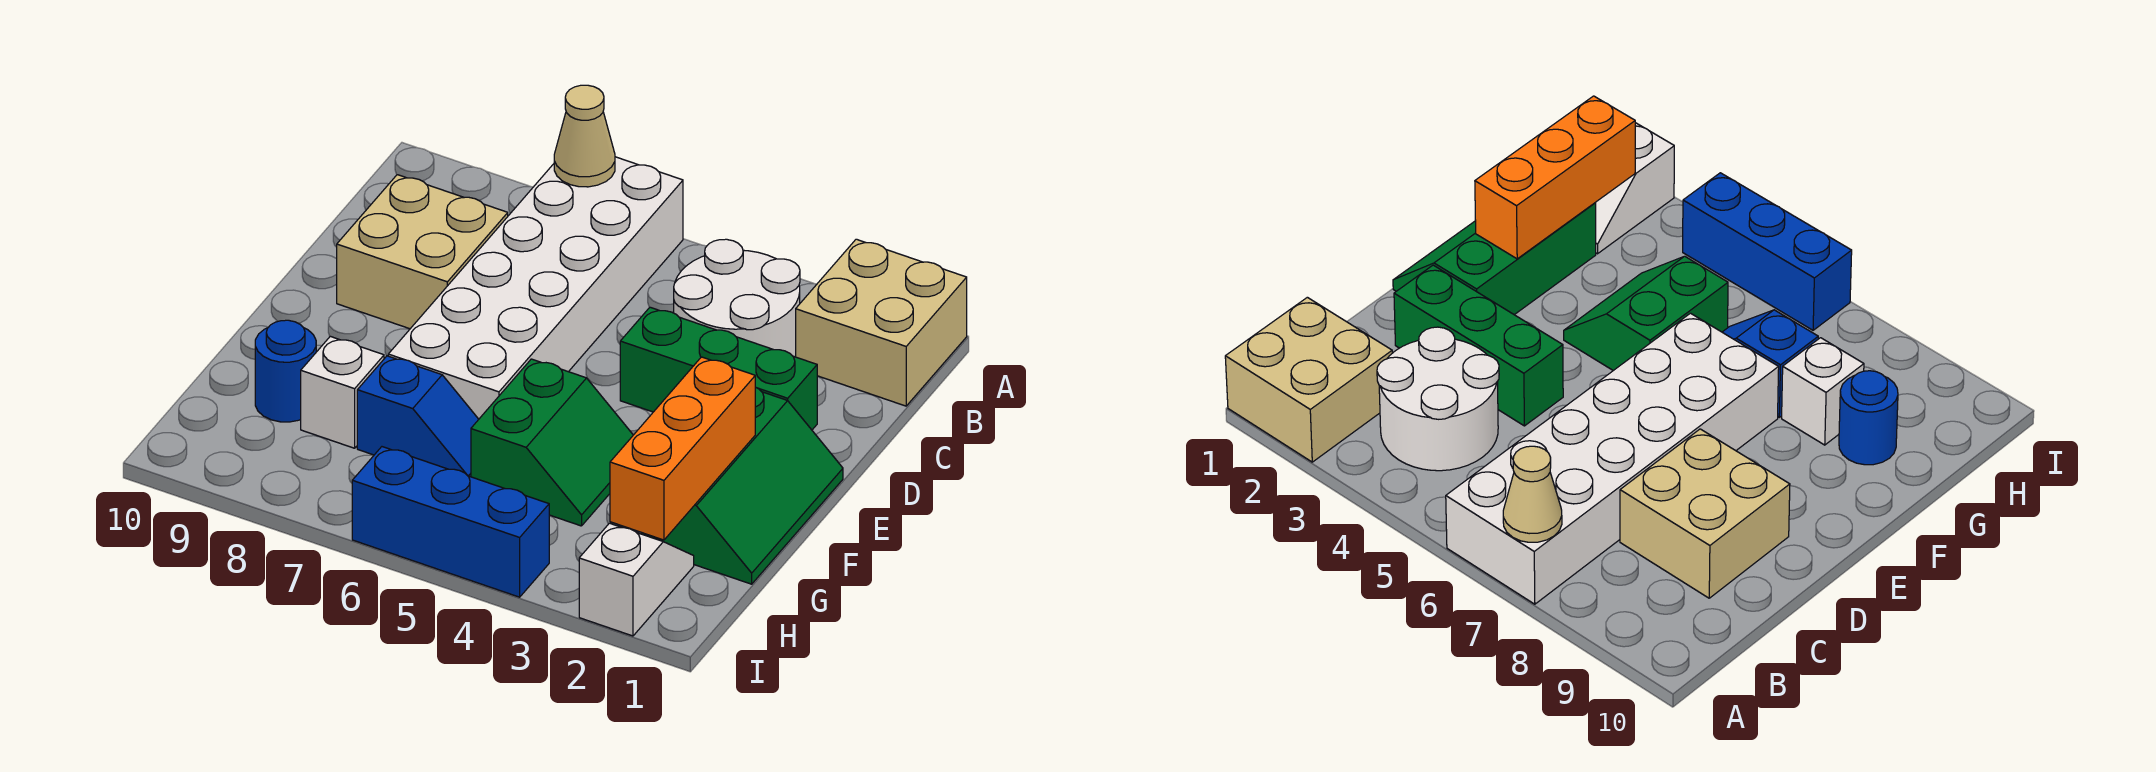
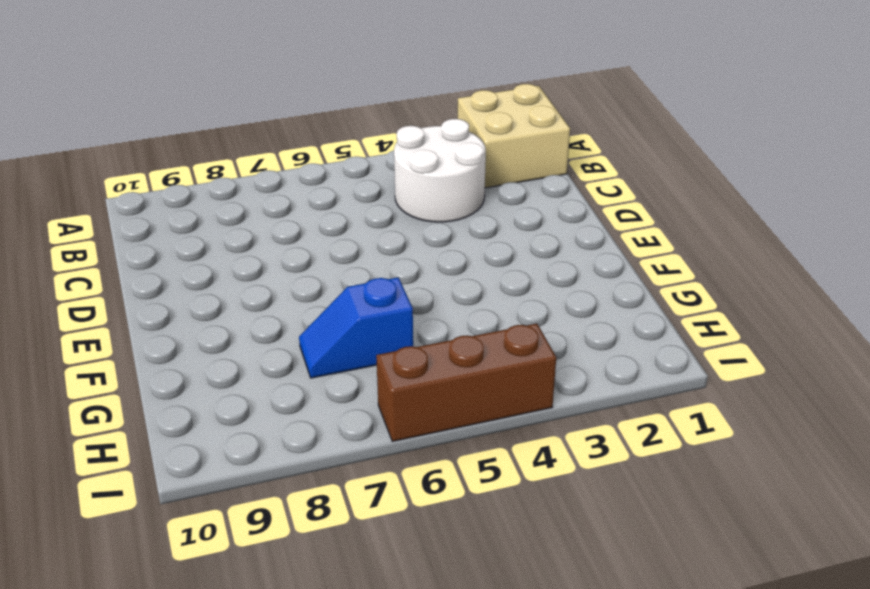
blue 1x2 slope [299,277,413,378] -> blue 1x2 slope turned to [357,356,479,477]
brown 1x3 brick [376,324,556,441] -> blue 1x3 brick [352,447,549,597]
none -> white 2x6 brick [388,157,683,419]
none -> tan 2x2 brick [337,175,508,329]
none -> green 1x3 brick [620,307,817,430]

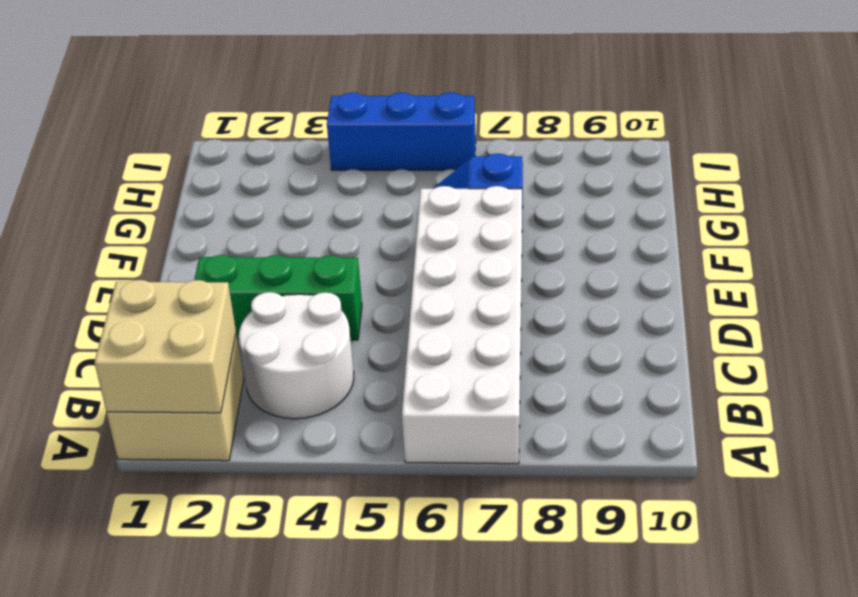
tan 2x2 brick [94,280,236,413] -> tan 2x2 brick moved to [337,175,508,329]
none -> green 2x3 slope [641,387,843,584]
none -> green 2x2 slope [471,359,633,526]
none -> white 1x1 brick [301,336,384,448]

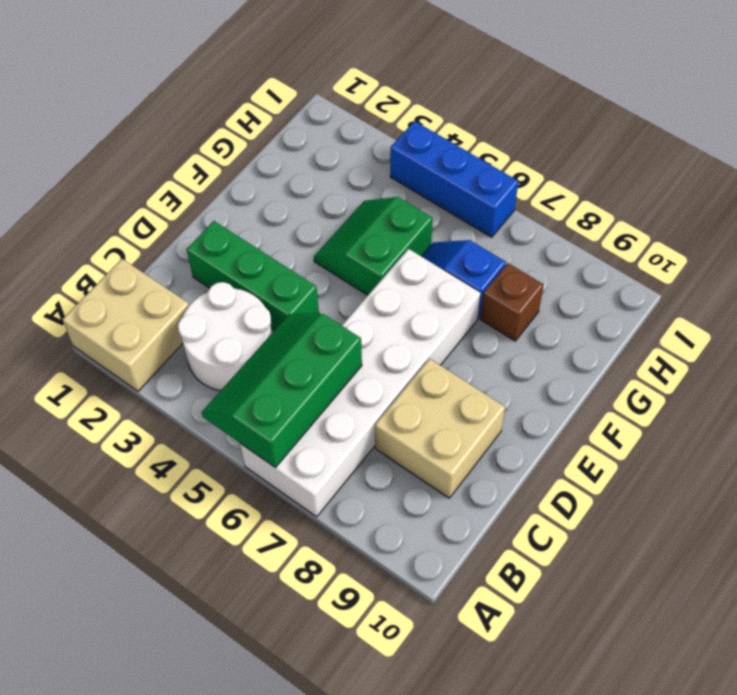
green 2x3 slope [202,314,362,467] -> green 2x3 slope moved to [641,387,843,584]
brown 1x1 brick [480,263,544,341] -> white 1x1 brick [301,336,384,448]
none -> blue 1x1 round brick [255,320,316,422]
none -> white 1x2 slope [579,523,694,636]
none -> tan 1x1 cone [554,85,615,187]

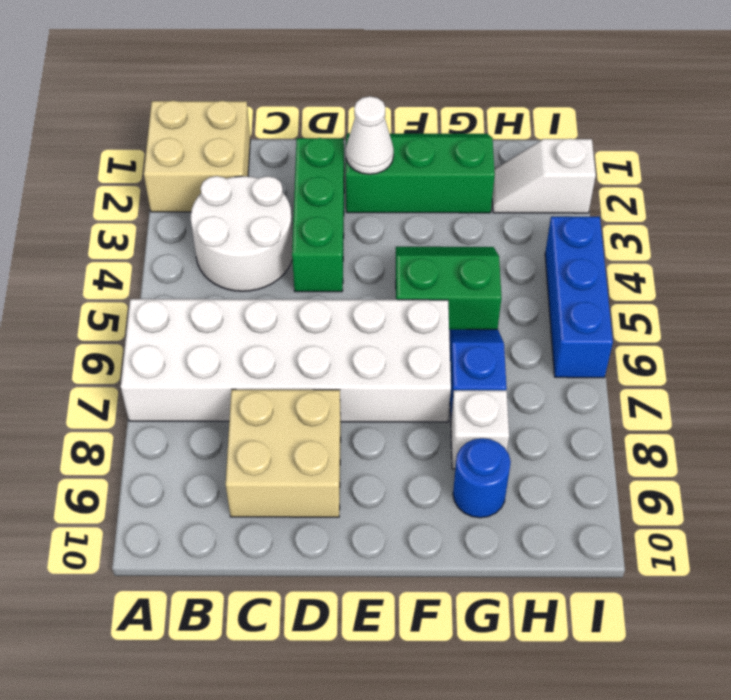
white 1x1 cone [346,96,394,174] -> none
none -> tan 1x1 cone [554,85,615,187]
none -> orange 1x3 brick [610,357,755,540]

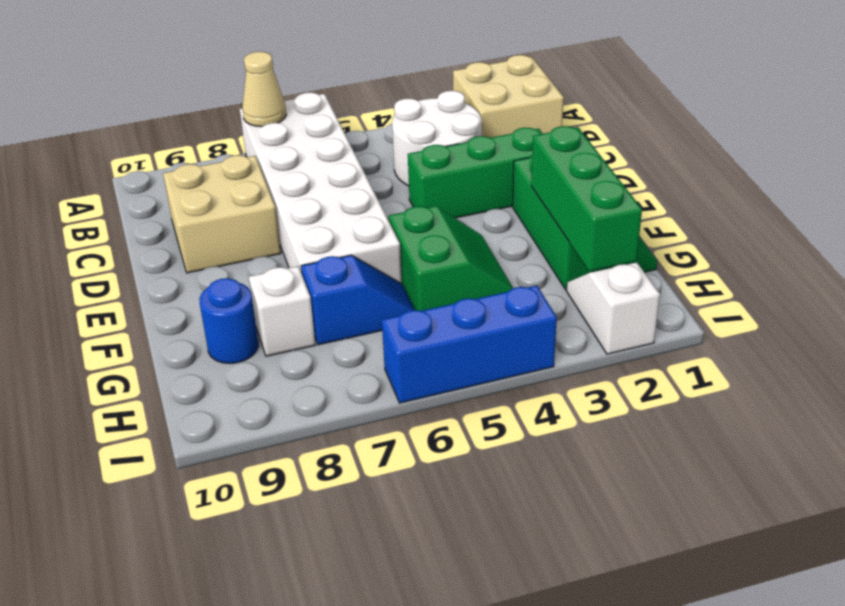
green 1x3 brick [531,126,642,271] -> orange 1x3 brick [610,357,755,540]

